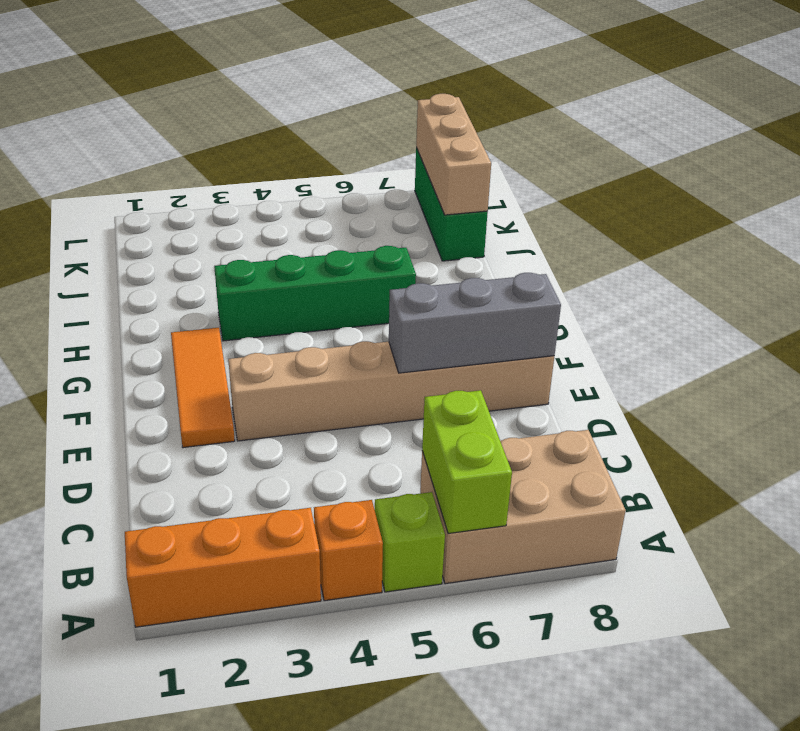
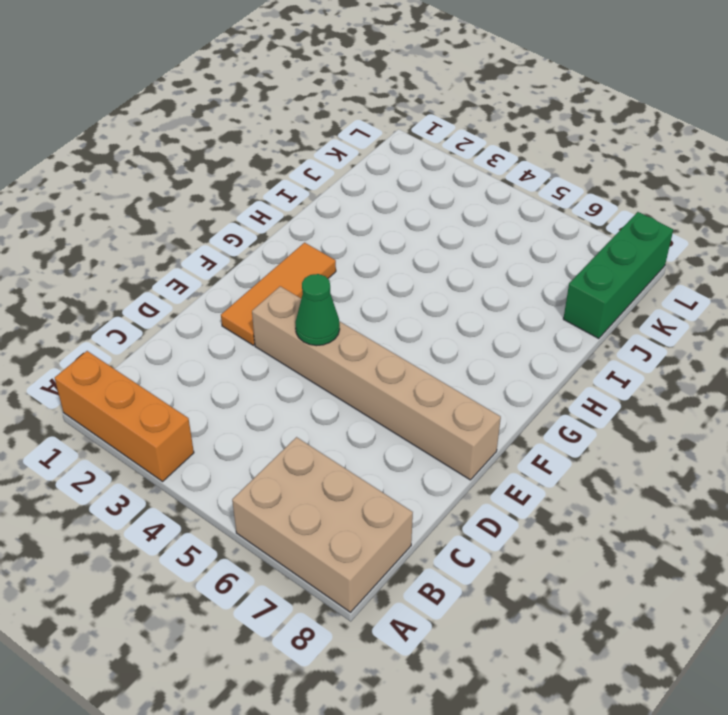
green 1x1 cone [295,274,340,346] -> none
none -> orange 1x1 brick [314,500,383,601]
none -> lime 1x1 brick [375,492,445,592]

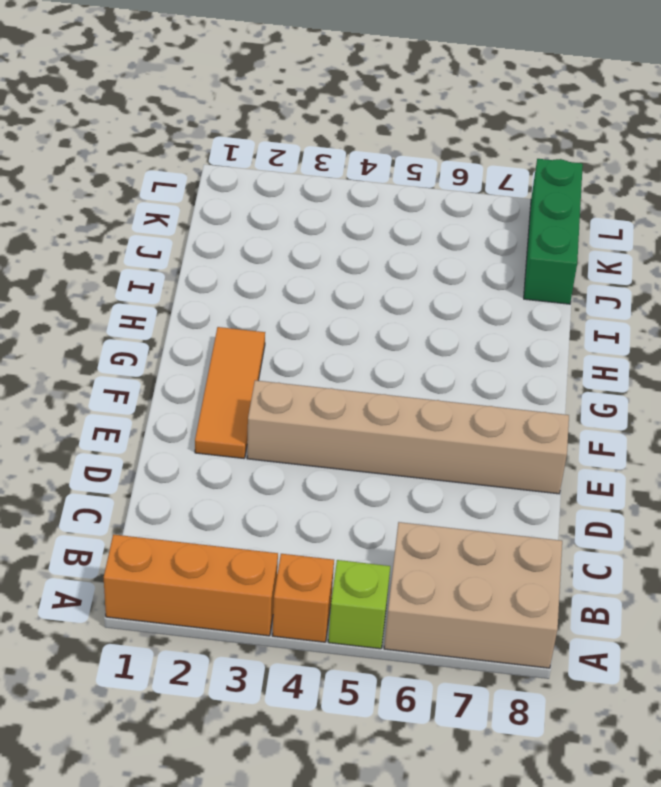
none -> green 1x4 brick [214,246,416,341]
none -> lime 1x2 brick [422,390,512,534]

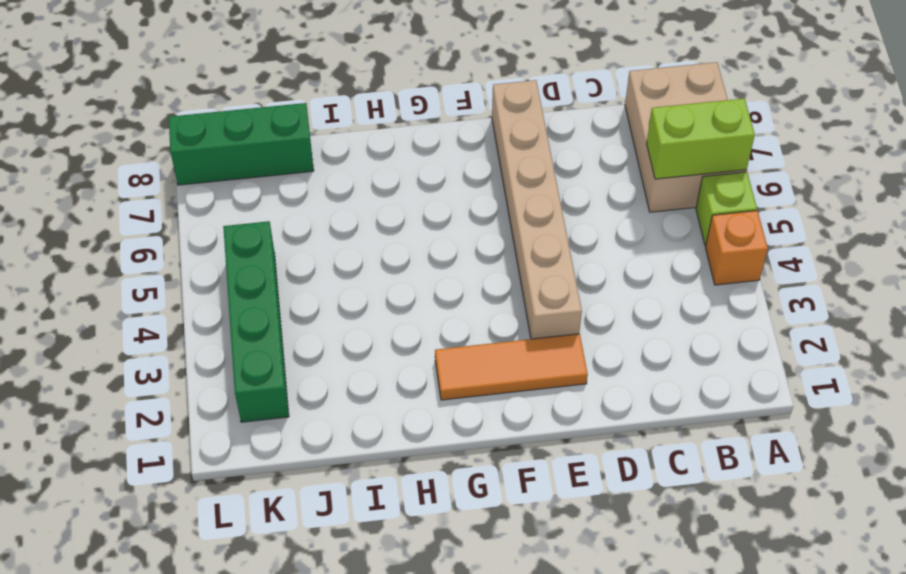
green 1x4 brick [223,221,289,422] -> green 1x4 brick moved to [214,246,416,341]
none -> orange 1x3 brick [125,508,321,627]
none -> grey 1x3 brick [389,273,561,373]

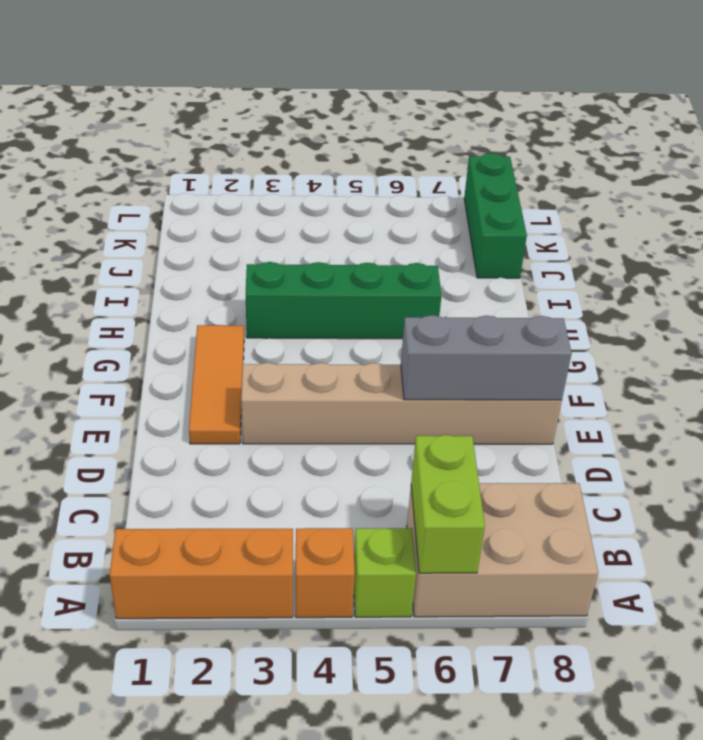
none -> tan 1x3 brick [416,94,491,215]

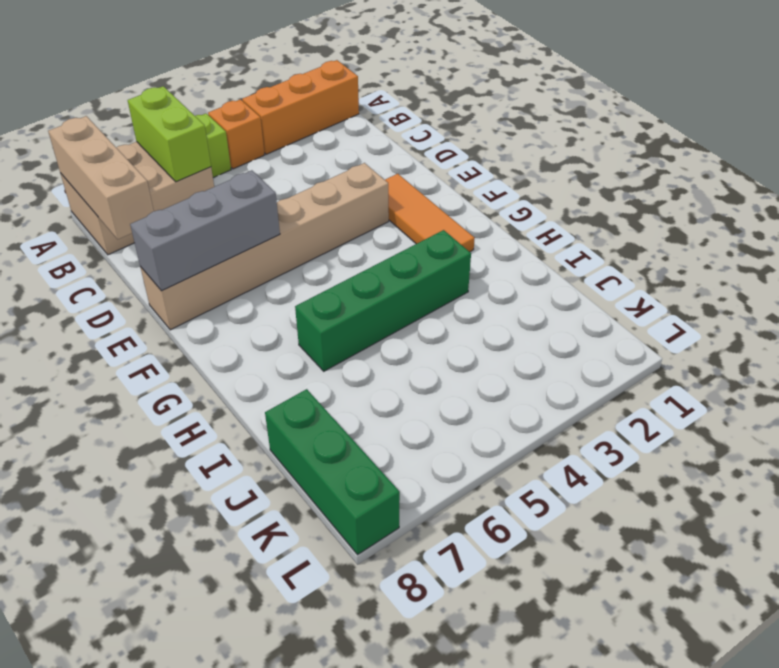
tan 1x3 brick [48,116,154,239] -> tan 1x3 brick moved to [416,94,491,215]

